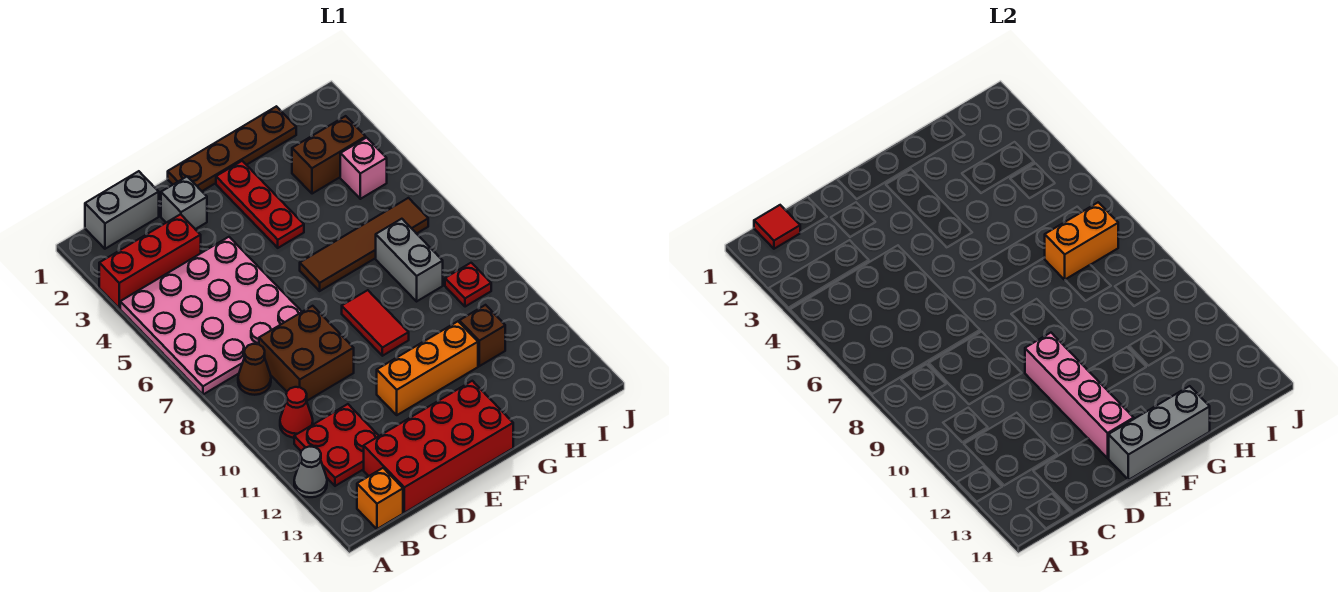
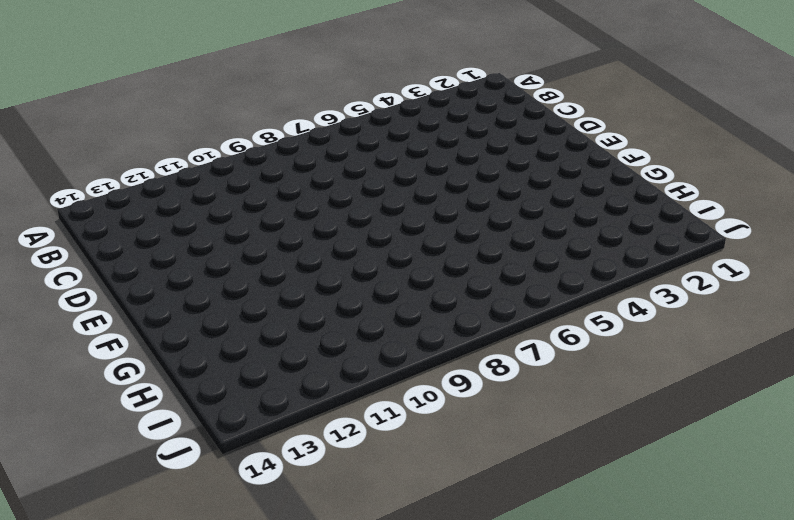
none -> red 1x3 brick [99,214,201,308]
none -> pink 4x4 plate [120,237,302,395]
none -> grey 1x1 cone [294,446,327,497]

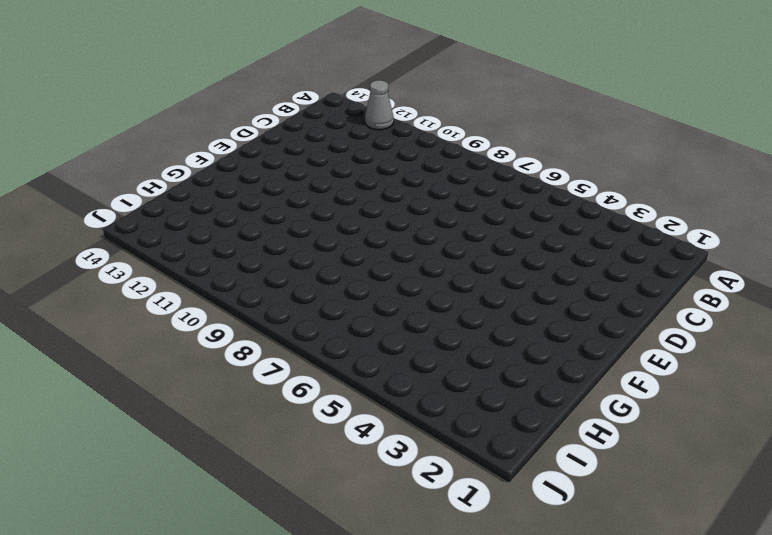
none -> red 1x3 brick [99,214,201,308]
none -> pink 4x4 plate [120,237,302,395]
none -> grey 1x2 brick [85,171,159,249]

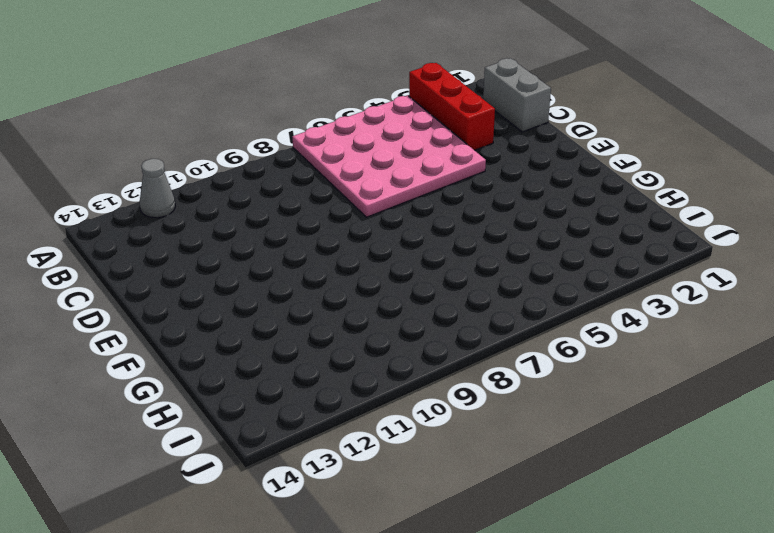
none -> brown 1x1 cone [238,344,271,395]
none -> red 1x1 cone [280,387,313,438]
none -> red 2x2 plate [294,404,379,486]

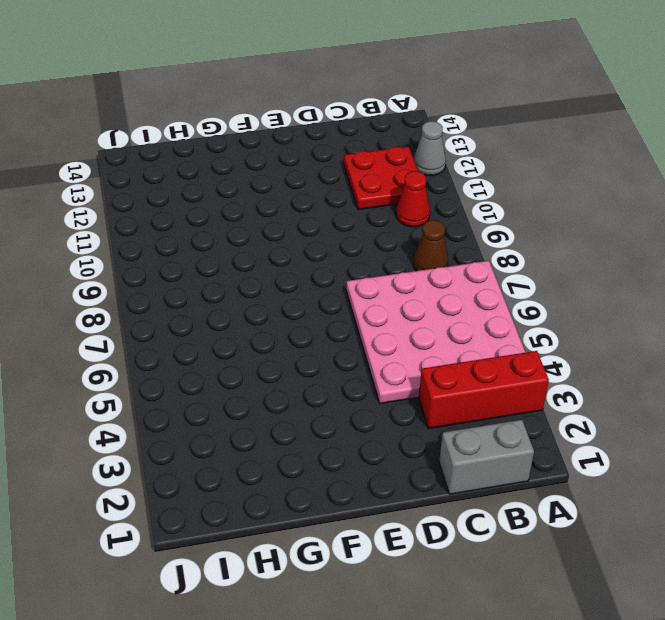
none -> orange 1x1 brick [357,468,403,529]
none -> brown 2x2 brick [259,306,354,401]
none -> red 2x4 brick [364,381,513,513]

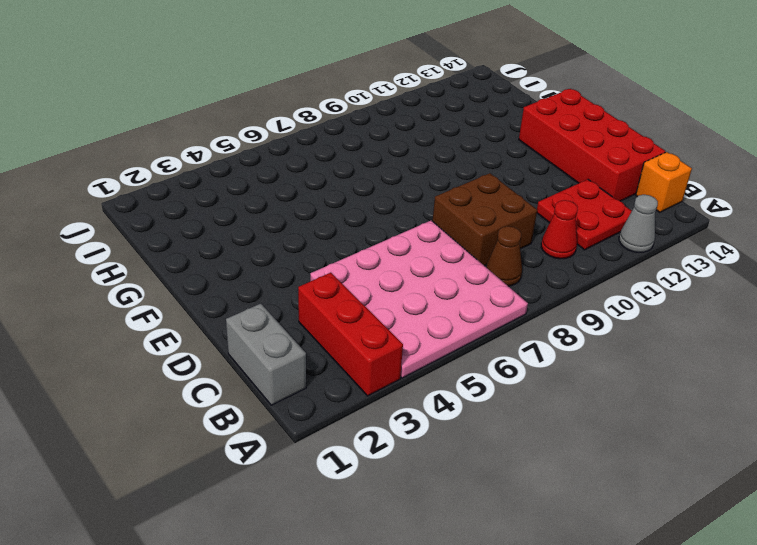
none -> grey 1x1 brick [161,176,207,229]
none -> brown 1x4 plate [168,106,296,191]
none -> orange 1x3 brick [377,321,478,415]

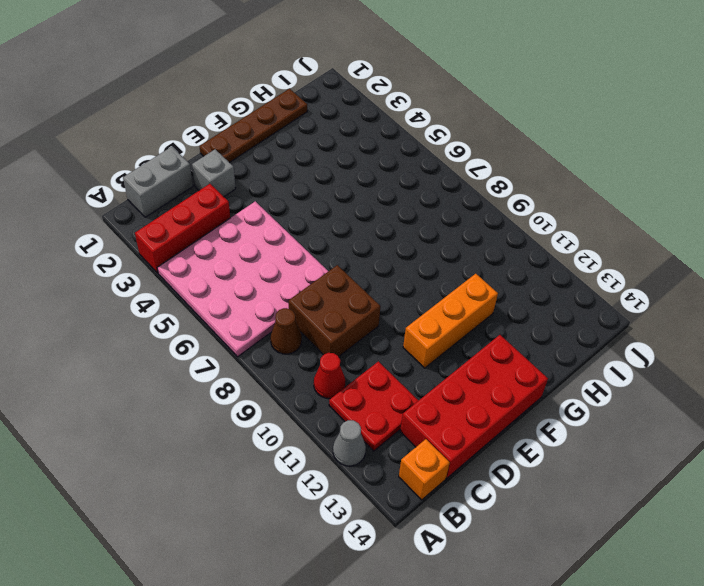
none -> red 1x3 plate [216,161,304,248]
none -> brown 1x4 tile [300,198,428,291]
none -> red 1x2 tile [342,290,409,356]

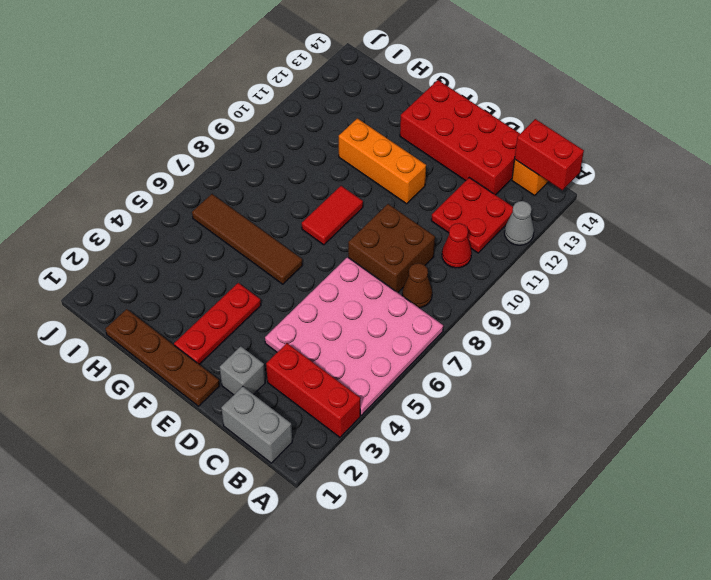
red 1x2 brick [515,119,584,190] -> none
none -> brown 1x2 brick [292,116,366,194]
none -> grey 1x2 brick [376,219,443,301]
none -> brown 1x1 brick [459,305,505,366]

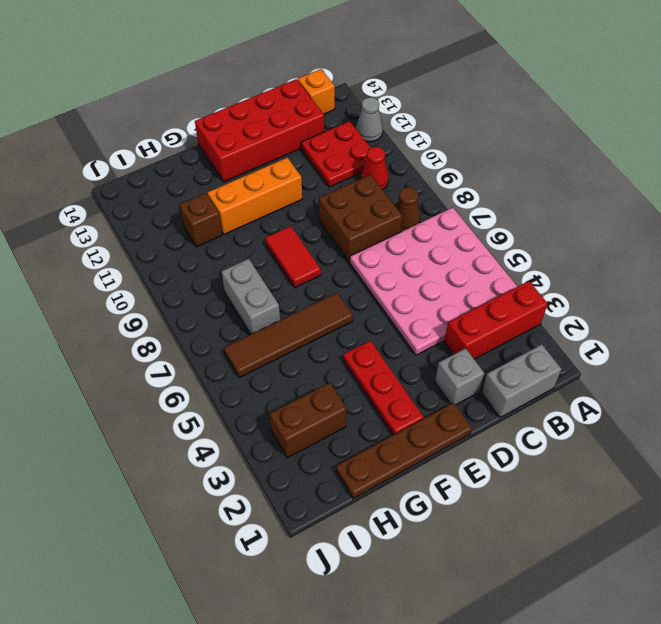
none -> pink 1x1 brick [340,138,387,199]
none -> red 1x1 plate [445,263,491,307]
none -> red 1x1 tile [754,205,800,249]

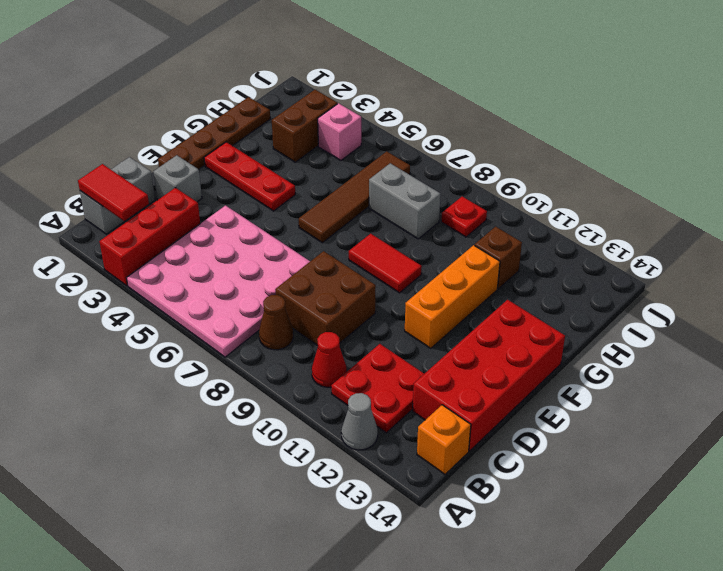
red 1x2 tile [78,164,149,221] -> red 1x1 tile [754,205,800,249]
none -> pink 1x4 brick [1025,333,1134,458]
none -> grey 1x3 brick [1109,386,1210,480]
none -> orange 1x2 brick [1044,202,1118,280]

